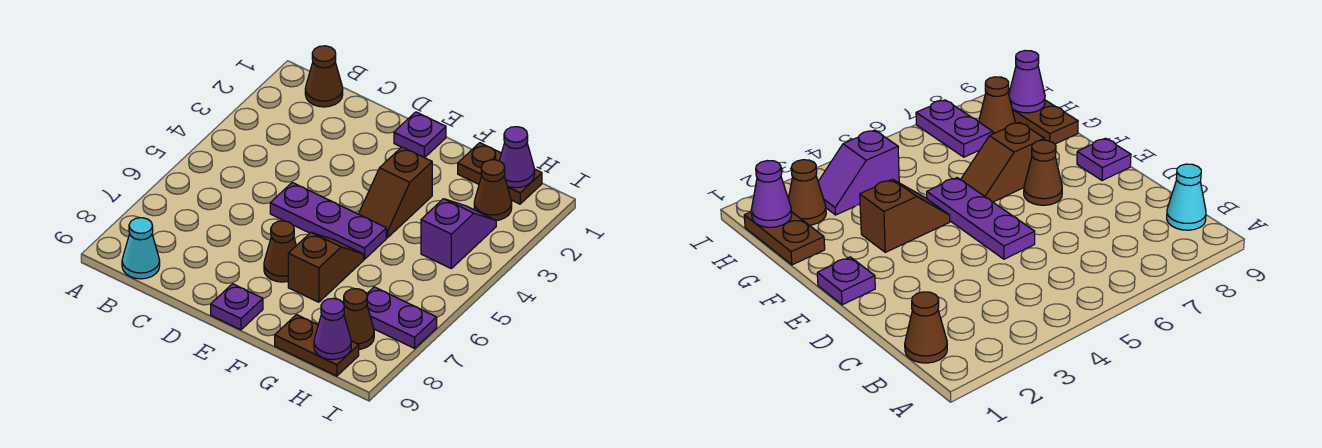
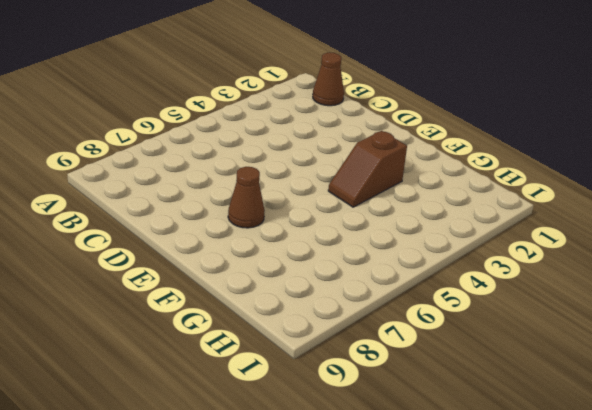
none -> cyan 1x1 cone [122,218,160,279]
none -> purple 1x3 plate [270,183,386,259]
none -> purple 1x1 plate [394,112,446,158]

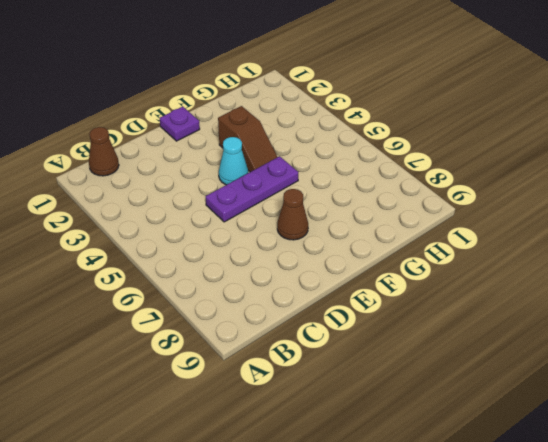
cyan 1x1 cone [219,137,248,185] -> cyan 1x1 cone moved to [122,218,160,279]
none -> purple 1x1 plate [211,284,263,330]
none -> brown 1x2 slope [288,233,364,302]
none -> brown 1x2 plate [458,143,542,204]

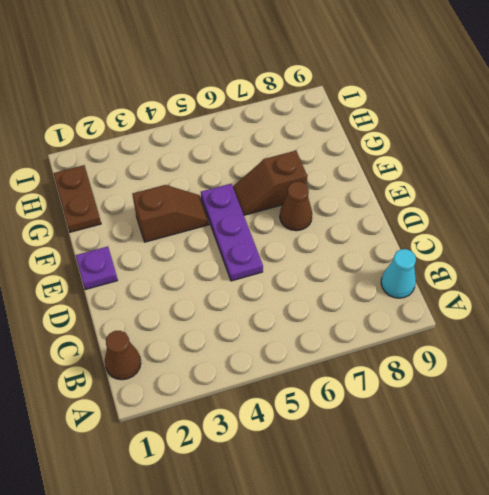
none -> purple 1x1 plate [211,284,263,330]
none -> brown 1x2 plate [275,315,359,376]
none -> brown 1x1 cone [474,160,512,220]

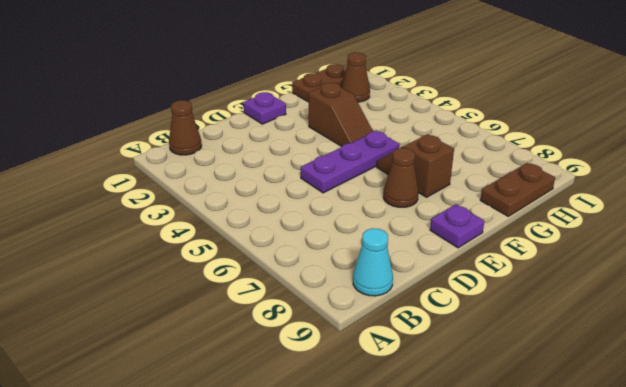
none -> purple 1x2 slope [421,199,496,268]
none -> purple 1x2 plate [367,287,437,348]
none -> brown 1x1 cone [344,289,374,349]

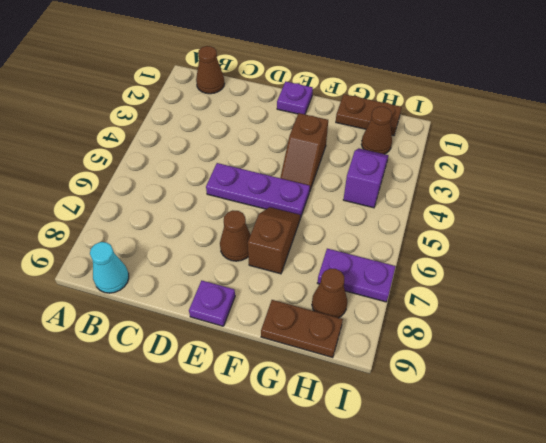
none -> purple 1x1 cone [499,127,535,188]
none -> purple 1x1 cone [314,298,351,360]

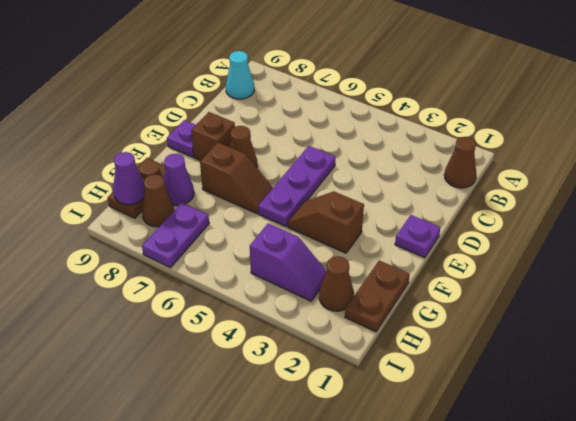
brown 1x1 brick [191,112,235,161] -> none
purple 1x1 cone [164,154,194,205] -> purple 1x1 cone moved to [499,127,535,188]

